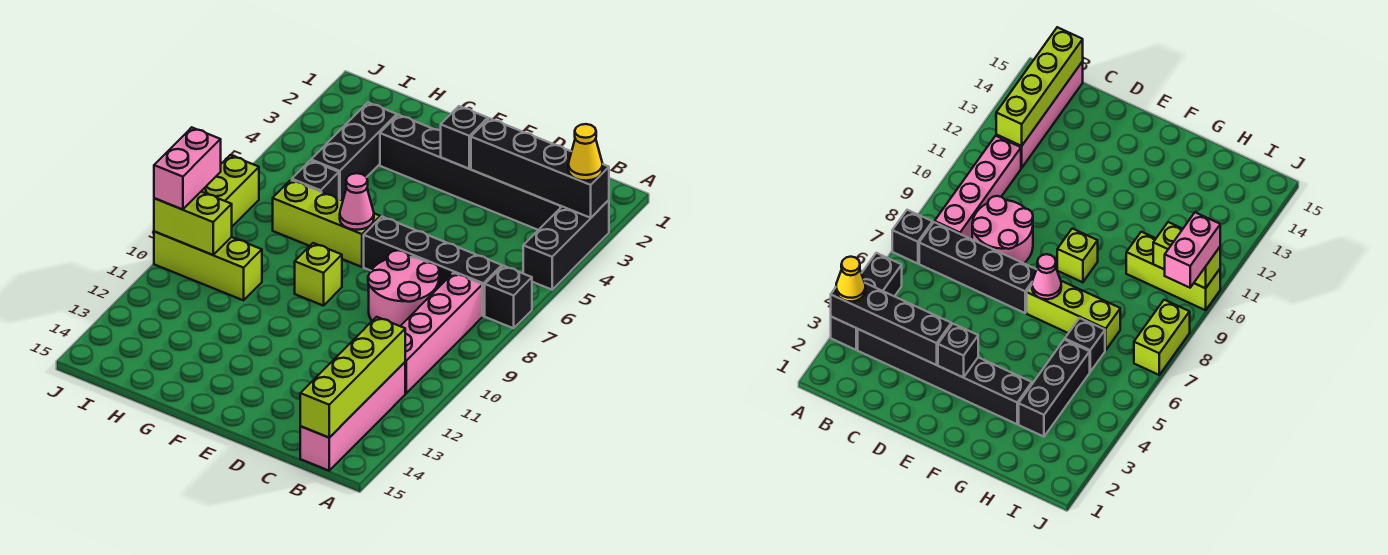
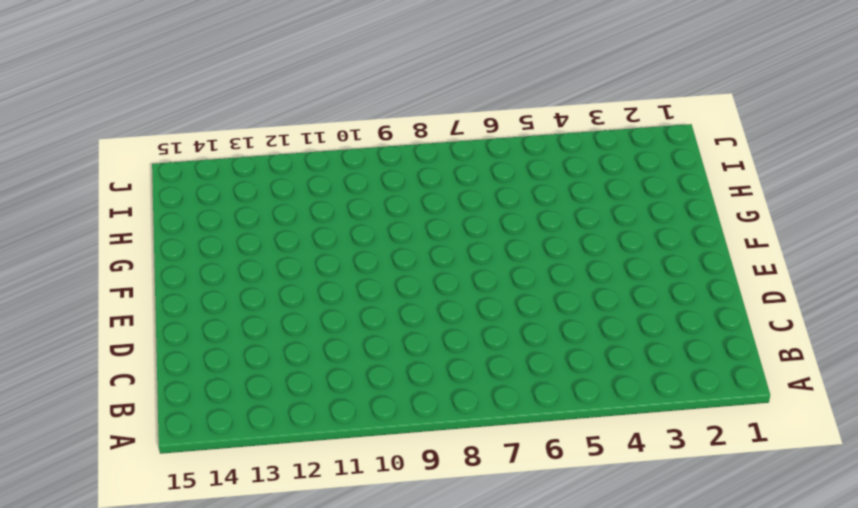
none -> black 1x3 brick [523,200,609,290]
none -> black 1x1 brick [485,266,532,328]
none -> black 1x6 brick [380,115,562,230]

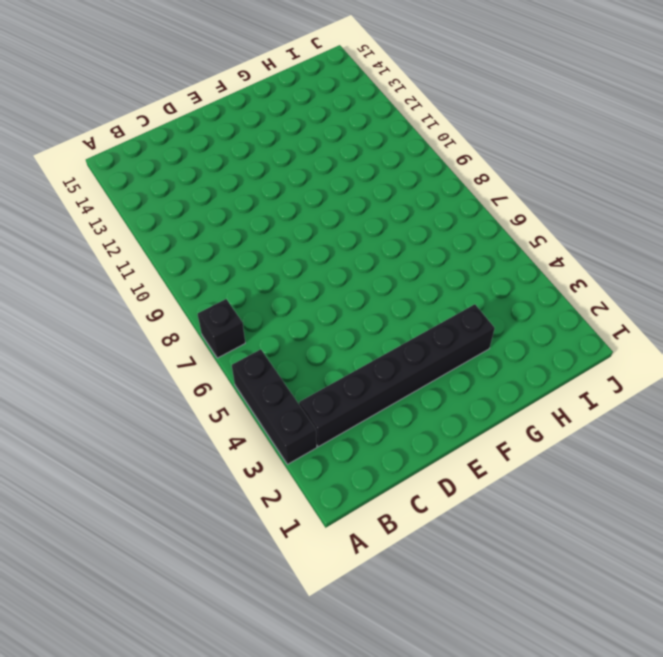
none -> black 1x4 brick [364,217,502,316]
none -> pink 1x4 brick [401,273,482,393]
none -> pink 1x4 brick [300,362,405,471]

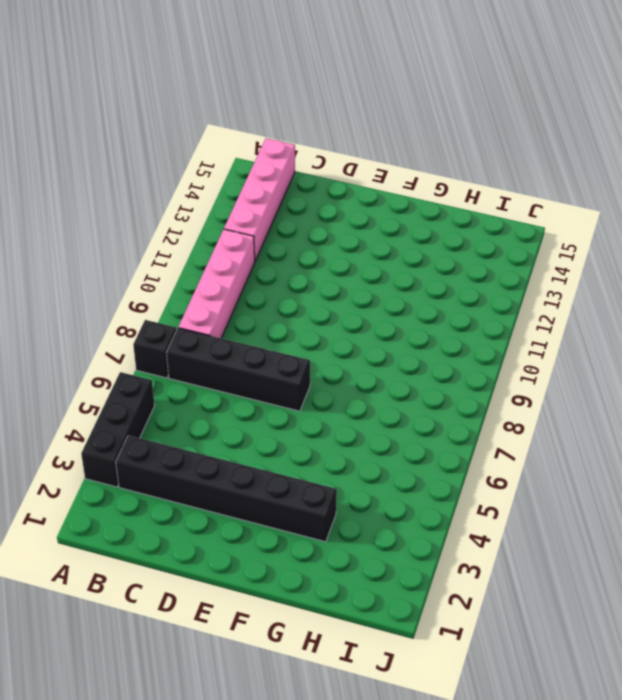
none -> pink 2x2 round brick [368,250,439,326]
none -> lime 1x3 brick [273,180,380,267]
none -> lime 1x1 brick [295,243,342,306]

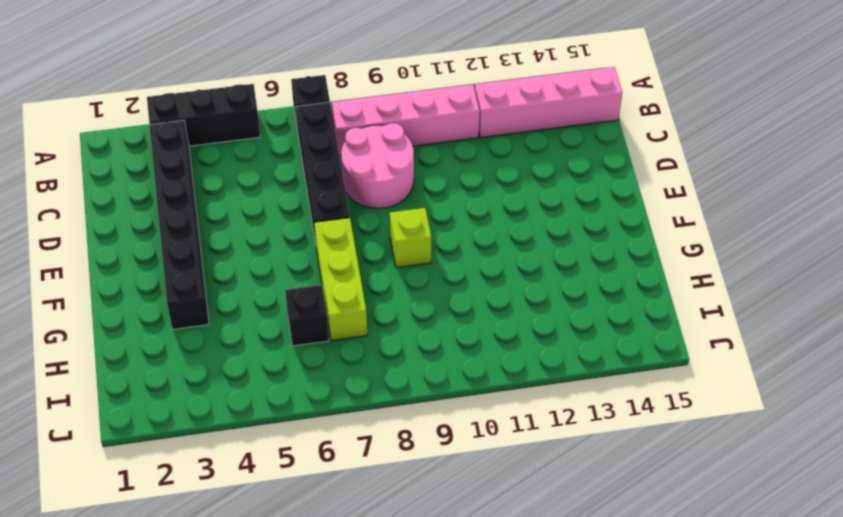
none -> black 1x3 brick [311,103,397,201]
none -> lime 1x3 brick [154,231,262,300]
none -> lime 1x2 brick [201,155,259,226]

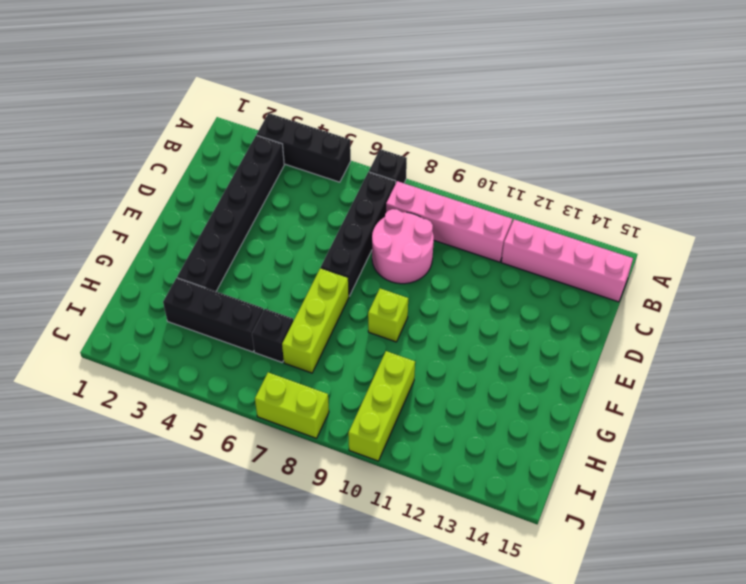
none -> black 1x4 brick [471,118,609,218]
none -> lime 1x4 brick [300,317,405,438]
none -> black 1x1 brick [441,106,488,169]

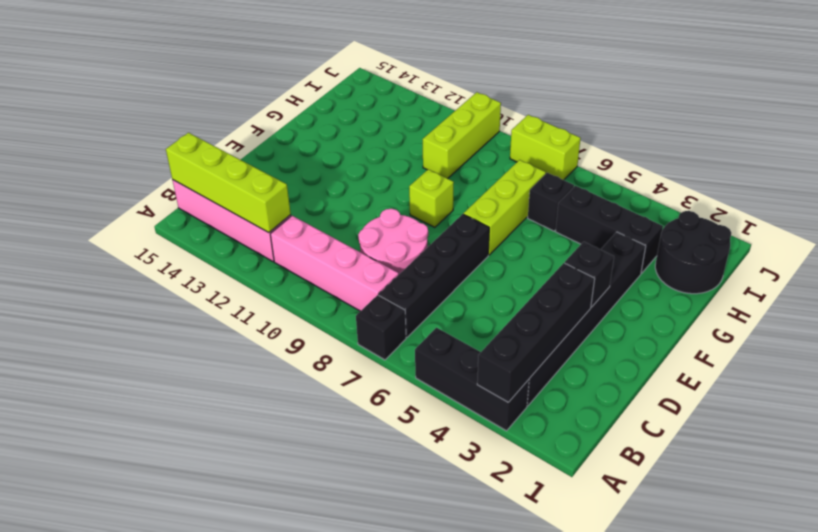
black 2x2 round brick [655,211,731,294] -> none
none -> pink 1x1 cone [340,173,374,230]
none -> lime 1x2 brick [154,192,232,255]
none -> yellow 1x1 cone [568,124,603,181]

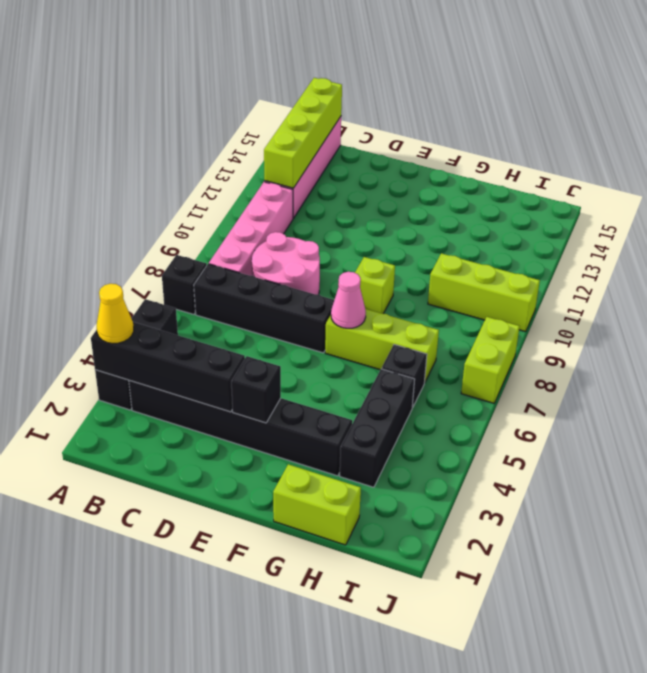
lime 1x2 brick [273,464,361,545] -> lime 1x2 brick moved to [154,192,232,255]
none -> pink 1x2 brick [154,127,221,210]

